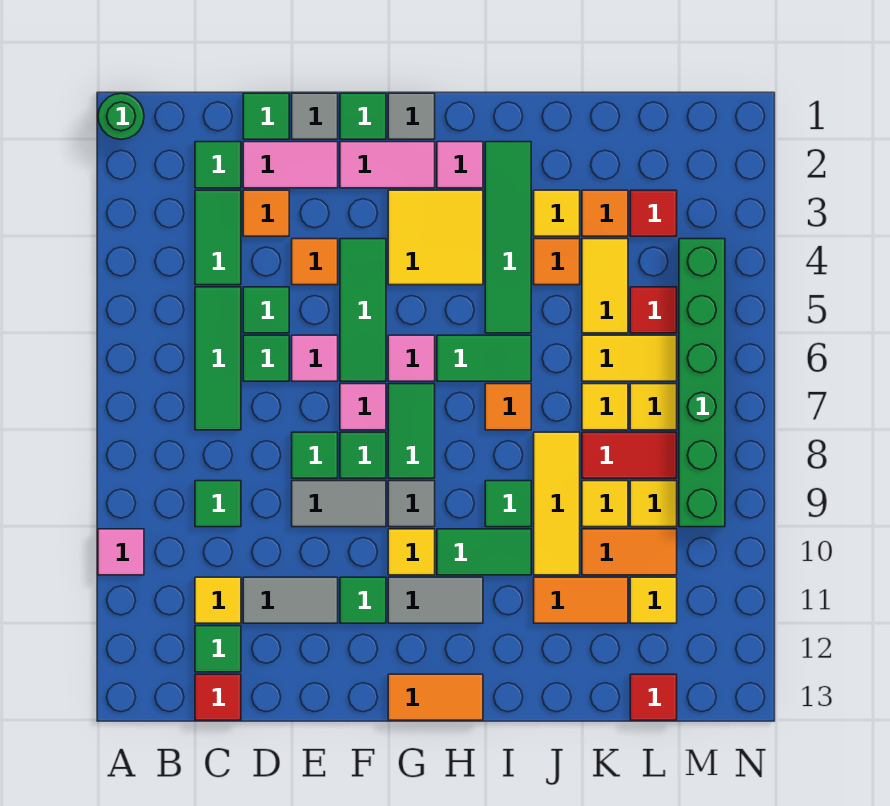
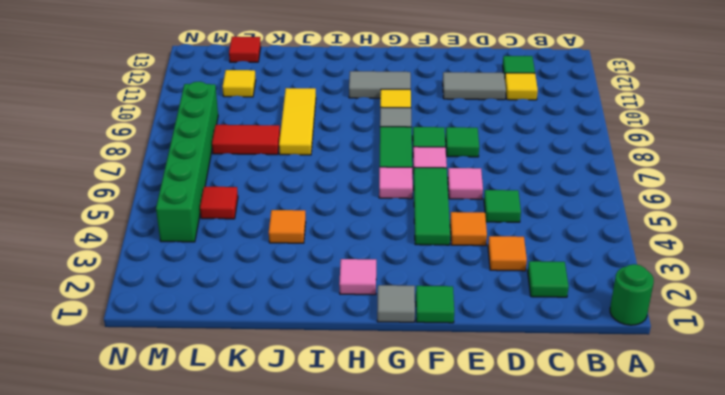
none -> pink 1x1 tile [98,529,144,575]
none -> green 1x2 tile [195,190,241,285]
none -> green 1x3 tile [195,287,241,430]
none -> green 1x1 tile [195,481,241,527]

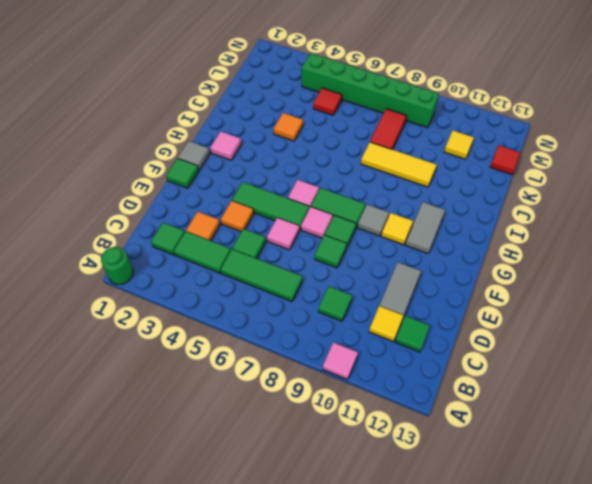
none -> red 1x1 tile [195,674,241,720]
none -> green 1x1 tile [243,93,289,139]
none -> pink 1x2 tile [243,142,338,188]
none -> green 1x1 tile [243,335,289,381]

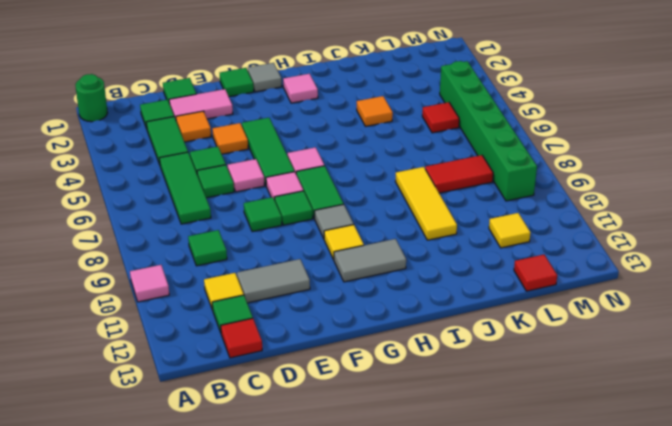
none -> grey 1x1 tile [292,93,338,139]
none -> grey 1x2 tile [292,481,386,527]
none -> pink 1x2 tile [340,142,435,188]
none -> green 1x1 tile [340,577,386,623]

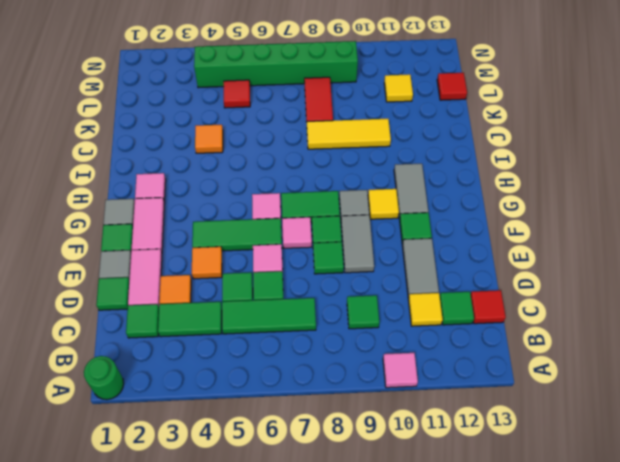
none -> yellow 2x2 tile [388,190,483,285]
none -> orange 1x2 tile [388,674,483,720]
none -> green 1x2 tile [437,335,531,381]
none -> green 1x2 tile [437,529,531,575]

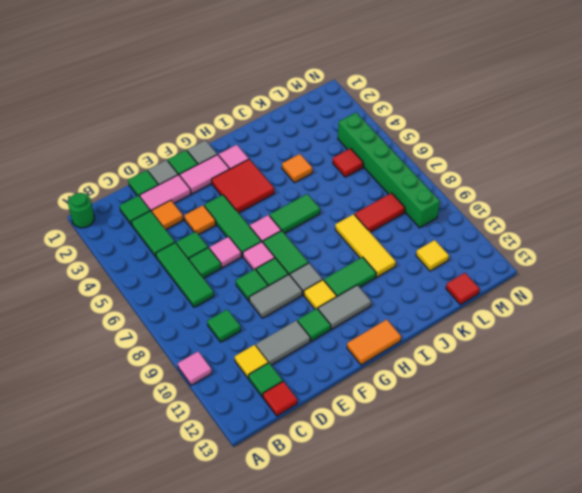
red 2x2 tile [212,159,274,213] -> yellow 2x2 tile [388,190,483,285]
none -> green 1x4 tile [485,142,531,333]
none -> orange 1x1 tile [485,384,531,430]
none -> green 1x1 tile [485,481,531,527]
none -> yellow 1x1 tile [534,190,580,236]

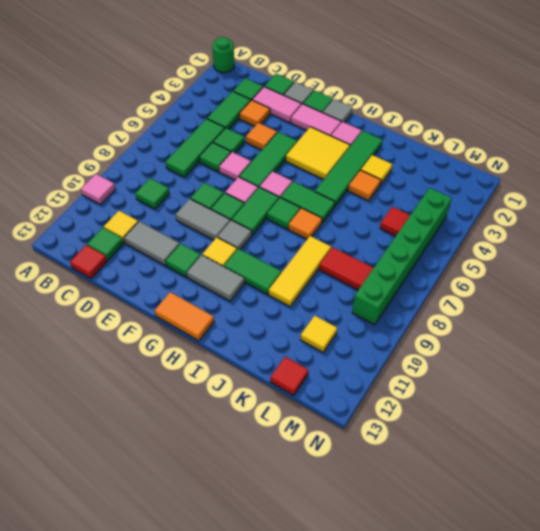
green 1x1 tile [267,197,300,229] -> green 1x1 tile moved to [485,481,531,527]
none -> orange 1x2 tile [534,577,628,623]
none -> orange 1x1 tile [582,190,628,236]
none -> yellow 1x2 tile [582,239,628,333]
none -> yellow 1x2 tile [582,335,677,381]

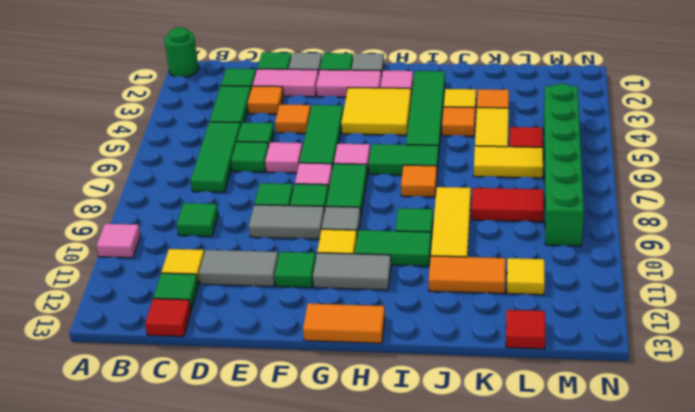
none -> yellow 1x1 tile [582,384,628,430]
none -> yellow 1x1 tile [582,481,628,527]
none -> orange 1x2 tile [582,529,677,575]
none -> red 1x1 tile [630,190,677,236]

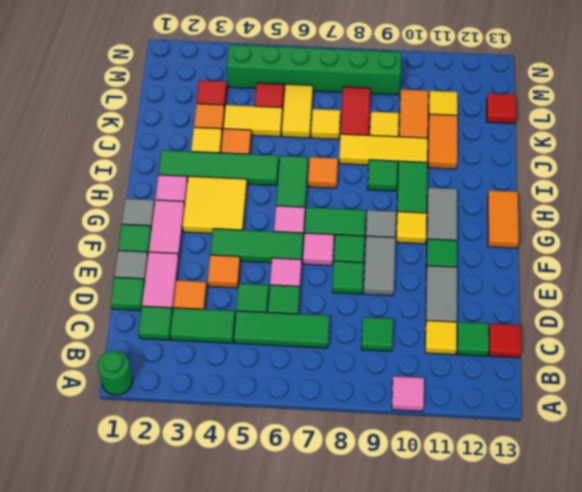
none -> yellow 1x1 tile [630,384,677,430]
none -> yellow 1x1 tile [630,481,677,527]

